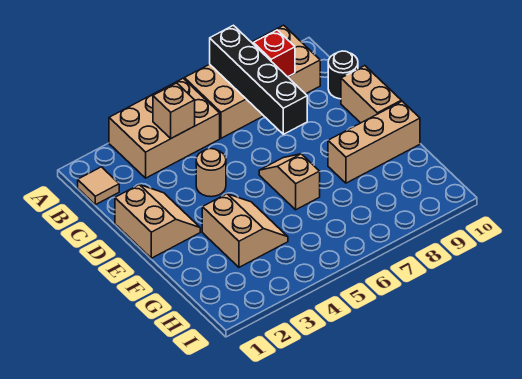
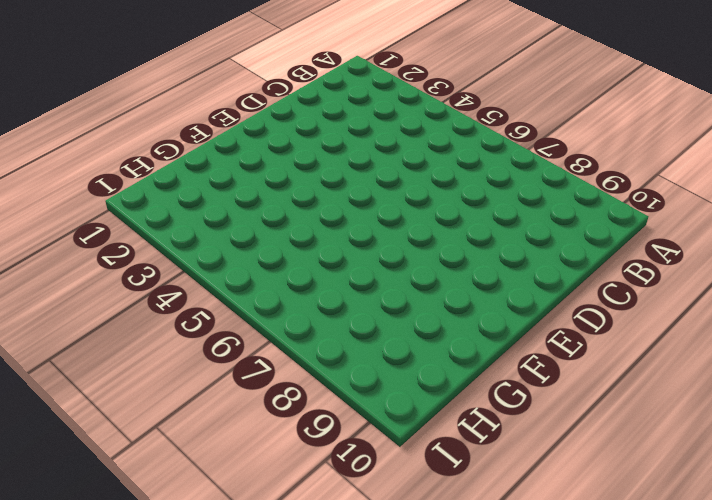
none -> tan 2x3 brick [109,78,220,178]
none -> tan 2x4 brick [184,25,320,138]
none -> tan 1x1 tile [78,167,119,205]

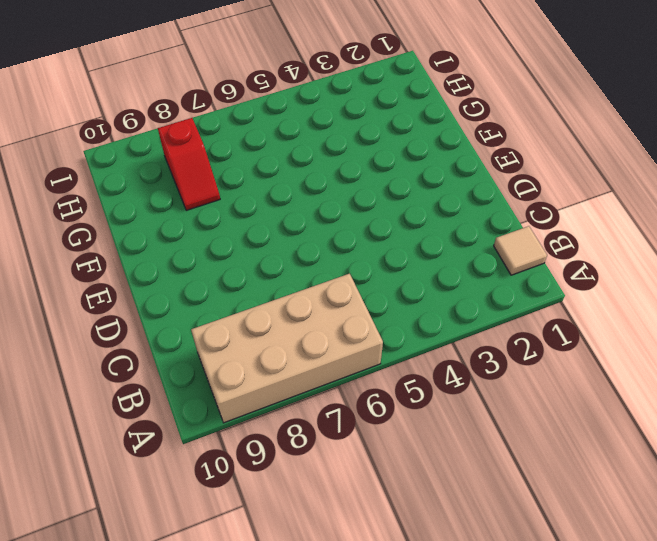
red 1x2 slope [158,118,220,210] -> none
none -> tan 2x3 brick [109,78,220,178]
none -> black 1x1 round brick [328,51,358,99]
none -> tan 2x2 slope [115,185,200,258]

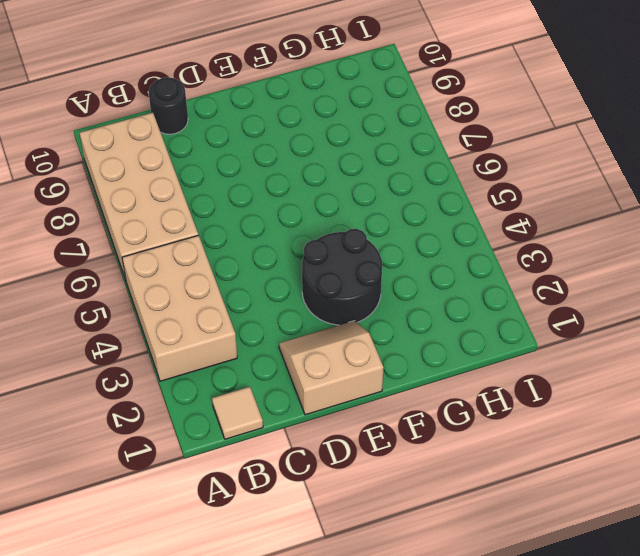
black 2x2 round brick [302,229,382,325] -> tan 2x2 slope [202,194,288,267]
none -> tan 1x1 round brick [196,149,226,197]
none -> tan 1x2 brick [341,66,401,123]
none -> tan 1x2 slope [259,154,320,210]

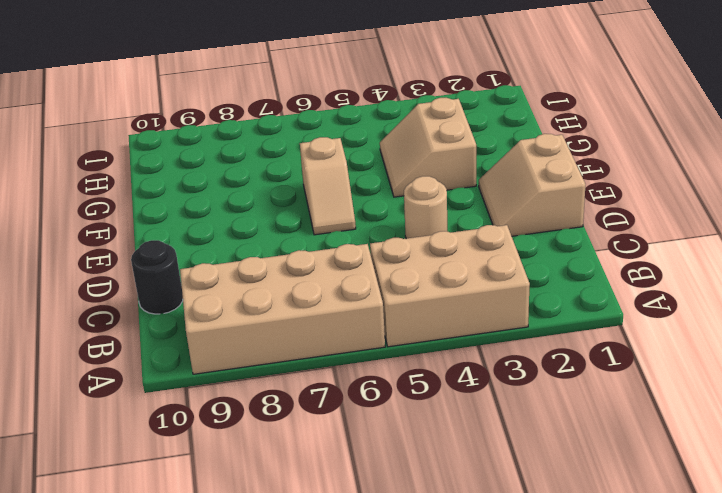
none -> tan 1x1 tile [78,167,119,205]
none -> tan 1x2 brick [341,66,401,123]
none -> tan 1x3 brick [328,101,420,183]

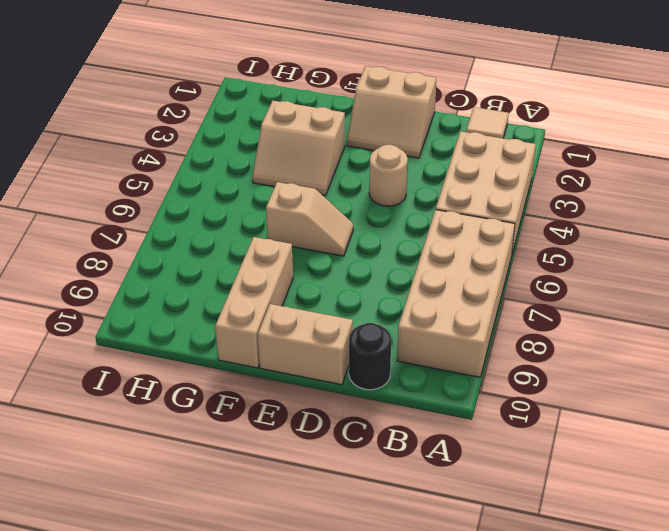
none -> black 1x4 brick [210,25,307,134]
none -> tan 1x1 brick [153,83,195,138]
none -> red 1x1 brick [253,30,295,77]

